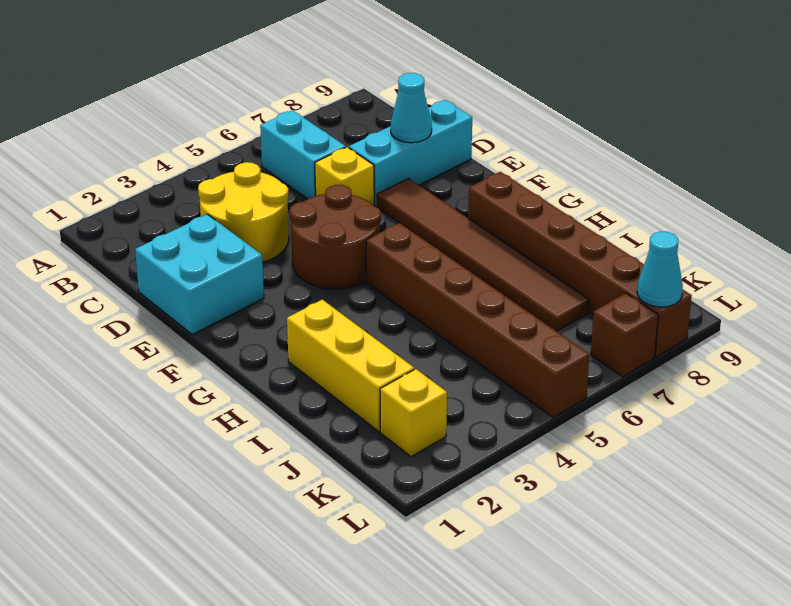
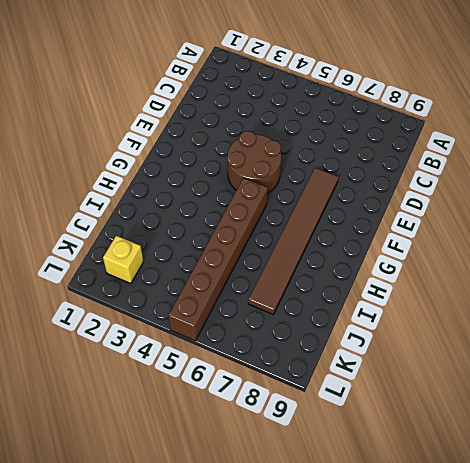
none -> cyan 1x2 brick [260,110,346,199]
none -> yellow 2x2 round brick [198,162,289,262]
none -> cyan 2x2 brick [135,214,264,335]

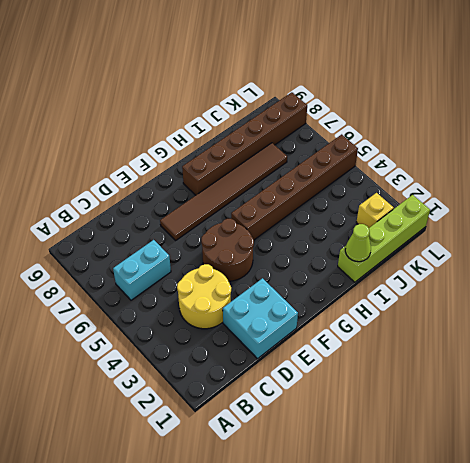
lime 1x4 brick [338,195,430,282] -> none
lime 1x1 cone [345,224,371,262] -> none
none -> yellow 1x1 brick [315,147,374,206]
none -> cyan 1x3 brick [349,100,472,207]
none -> yellow 1x3 brick [287,300,414,432]

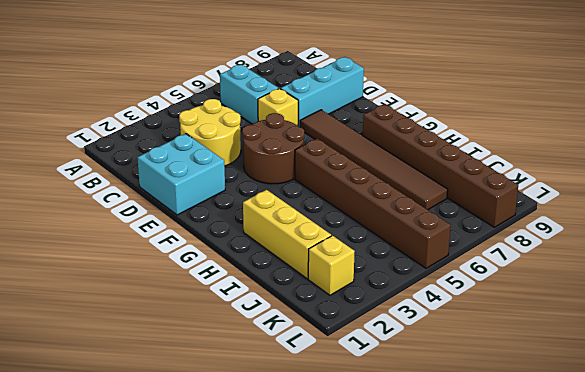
none -> brown 1x1 brick [591,293,658,377]
none -> cyan 1x1 cone [391,73,432,143]
none -> cyan 1x1 cone [637,231,683,307]

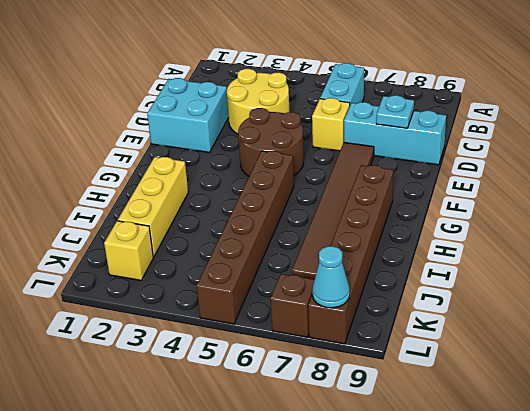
cyan 1x1 plate [376,95,414,128] -> cyan 1x1 cone [391,73,432,143]

